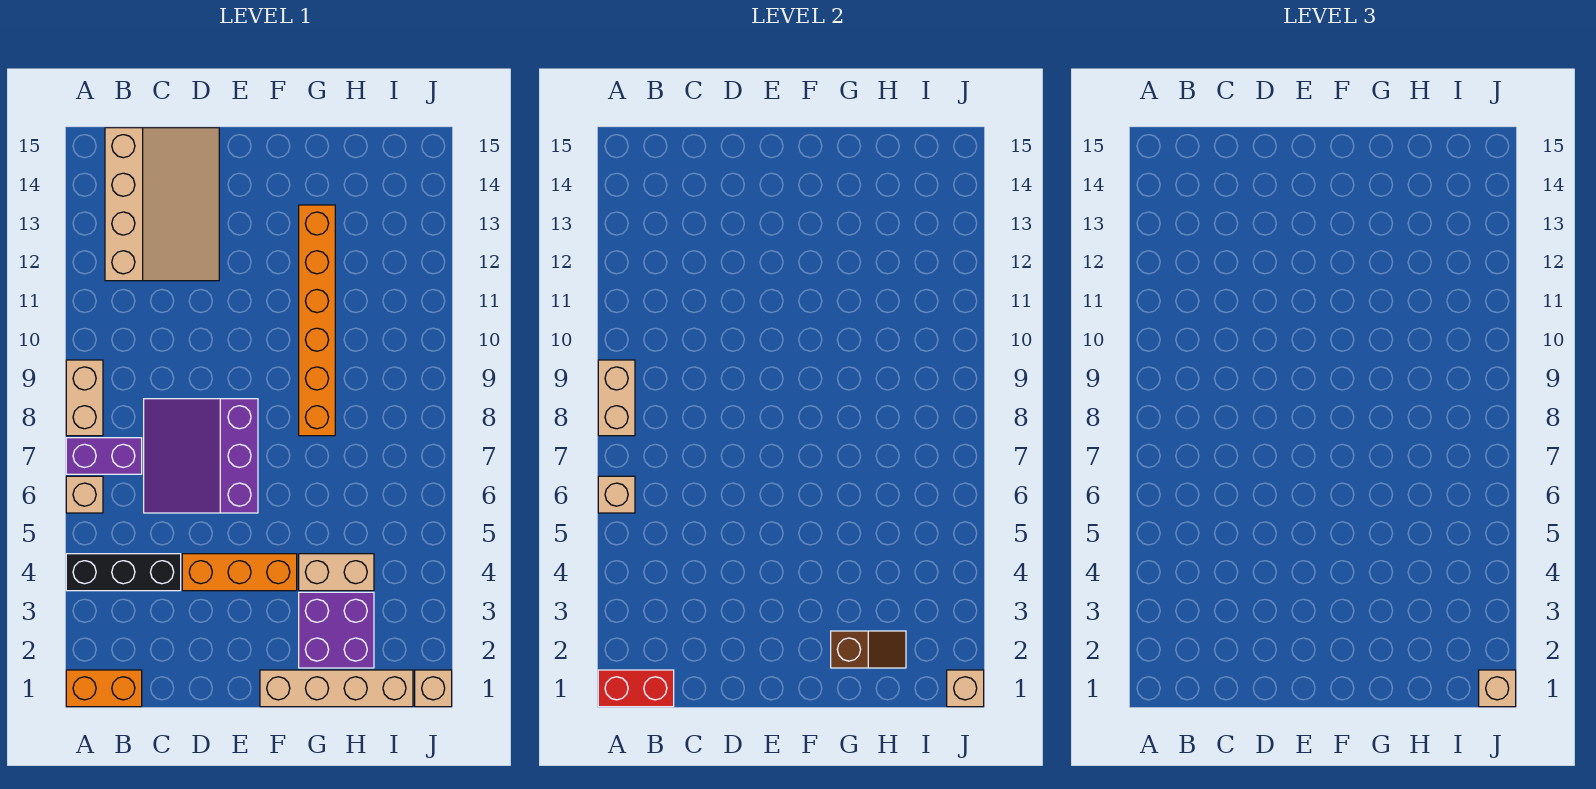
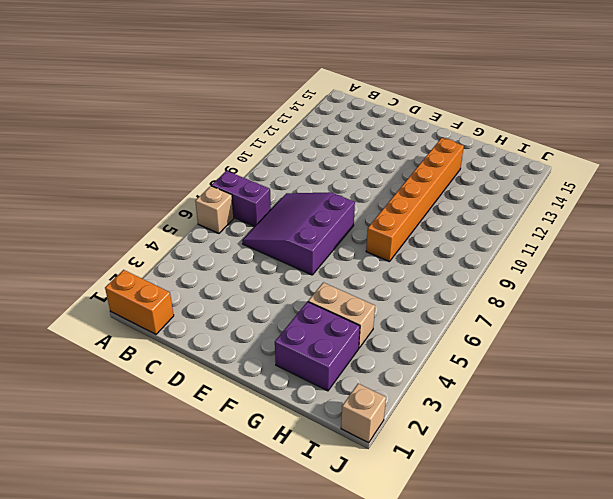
none -> black 1x3 brick [66,554,181,591]
none -> tan 1x2 brick [66,360,103,436]
none -> tan 3x4 slope [105,128,219,281]

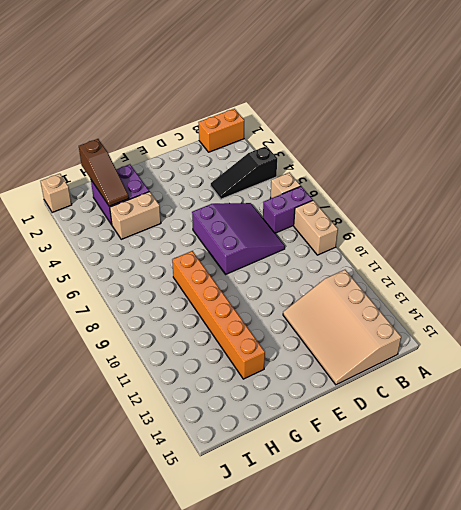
black 1x3 slope [211,146,277,199] -> black 1x3 brick [66,554,181,591]
brown 1x3 slope [79,139,129,206] -> brown 1x2 slope [831,631,906,668]
none -> orange 1x3 brick [182,554,297,591]
none -> tan 1x4 brick [260,670,413,707]
none -> red 1x2 brick [598,670,674,707]

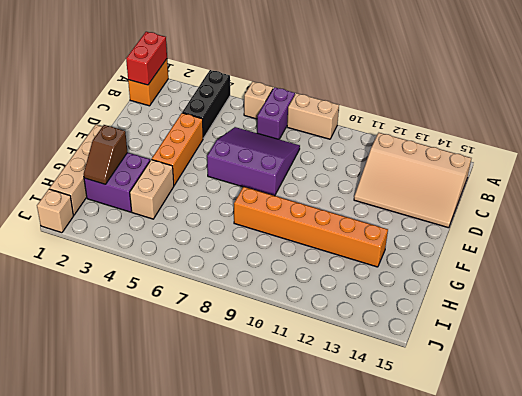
none -> tan 1x1 brick [598,476,635,513]
none -> tan 1x2 brick [598,360,635,436]
none -> tan 1x1 brick [947,670,984,707]

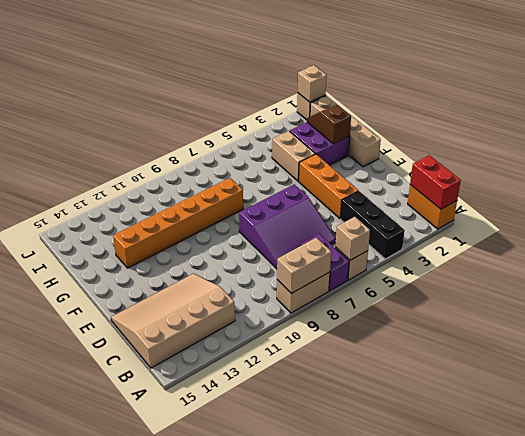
none -> tan 1x1 brick [1479,670,1516,707]

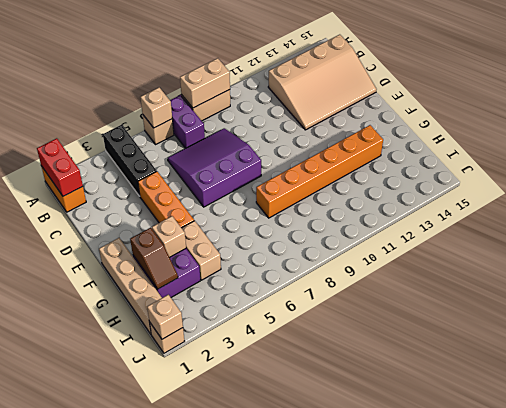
tan 1x1 brick [152,216,186,257] -> tan 1x1 brick moved to [1479,670,1516,707]

